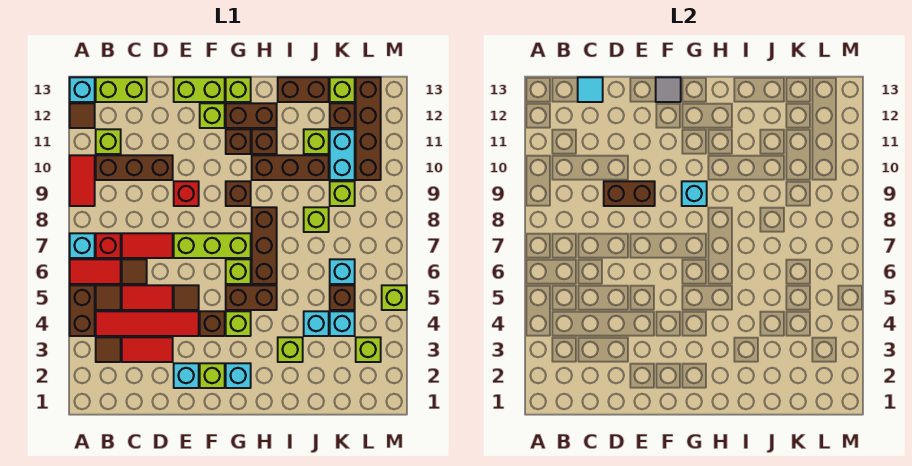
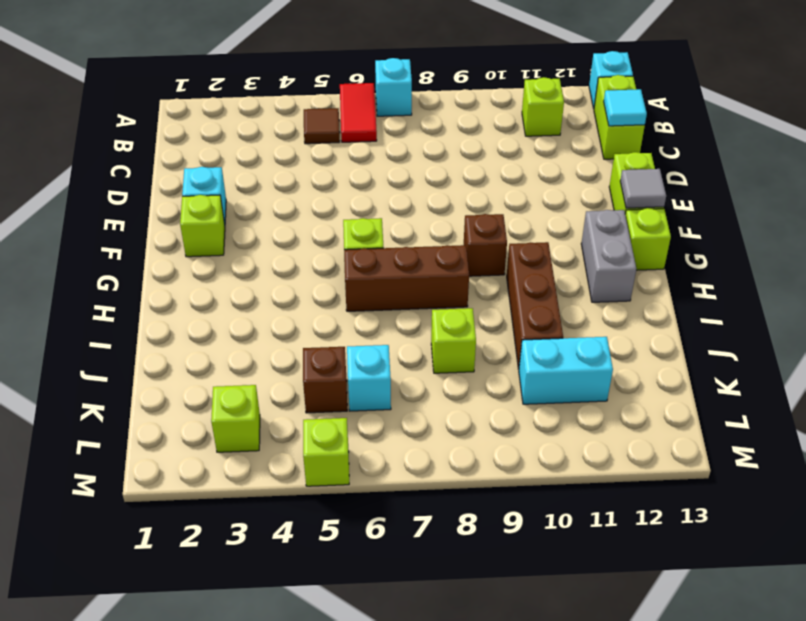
grey 1x2 brick [581,210,636,302] -> brown 1x2 brick [226,103,277,128]
none -> brown 1x2 brick [70,285,95,336]
none -> red 1x2 tile [70,155,95,206]
none -> brown 1x1 tile [70,103,95,128]
none -> brown 1x1 tile [96,337,121,362]

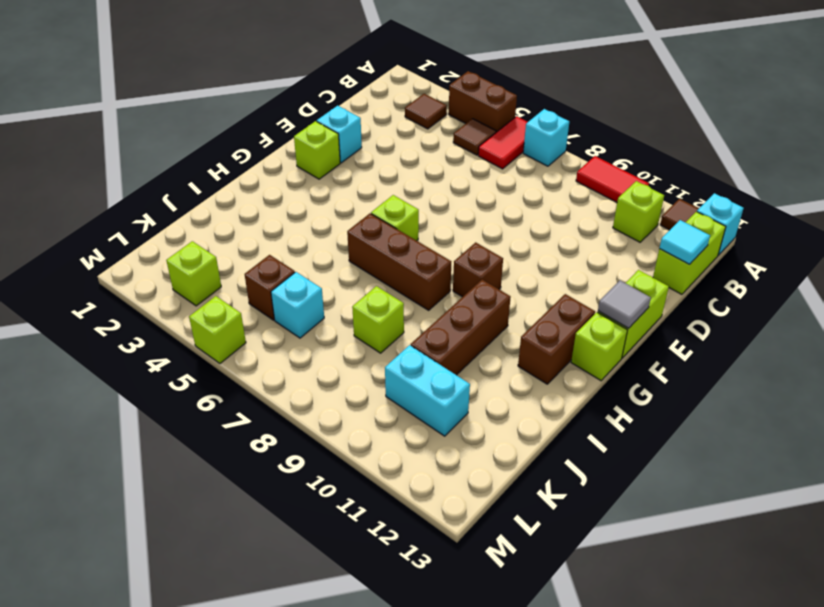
none -> red 1x4 tile [96,311,199,336]
none -> red 1x1 brick [96,233,121,258]
none -> brown 1x3 brick [96,155,173,180]
none -> red 1x2 tile [122,337,173,362]

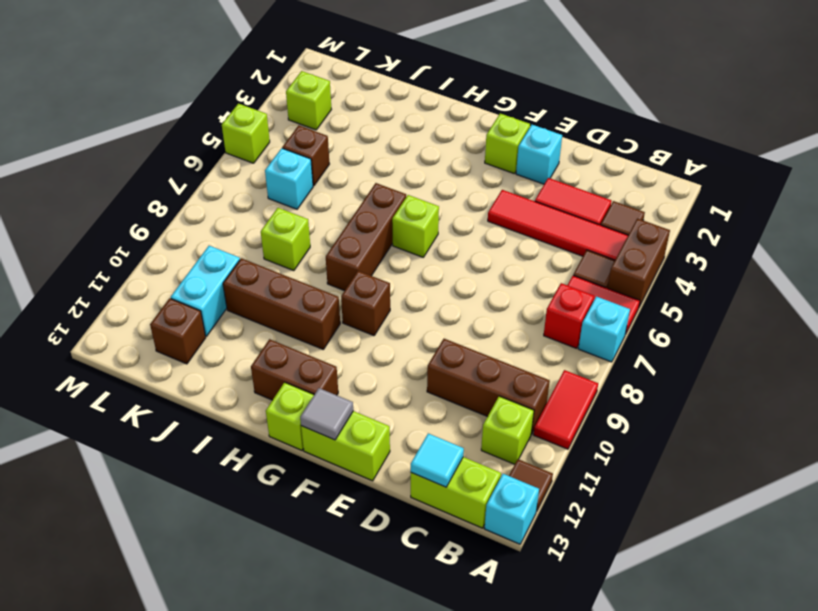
none -> red 1x2 tile [122,285,173,310]
none -> brown 1x1 tile [122,259,147,284]
none -> red 1x2 tile [122,233,173,258]
none -> brown 1x1 tile [174,285,199,310]

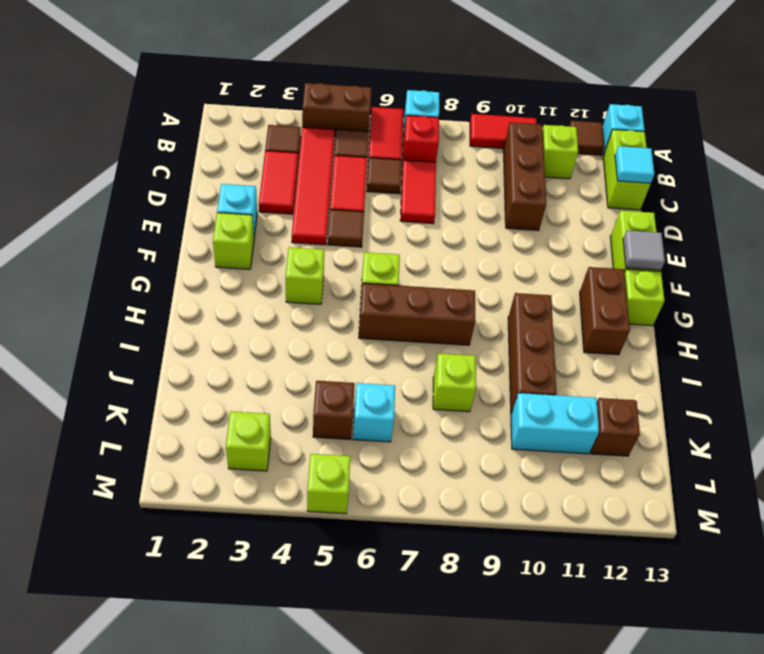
none -> lime 1x3 brick [174,233,251,258]
none -> red 1x1 brick [174,181,199,206]
none -> brown 1x1 brick [200,311,225,336]
none -> lime 1x1 brick [200,103,225,128]

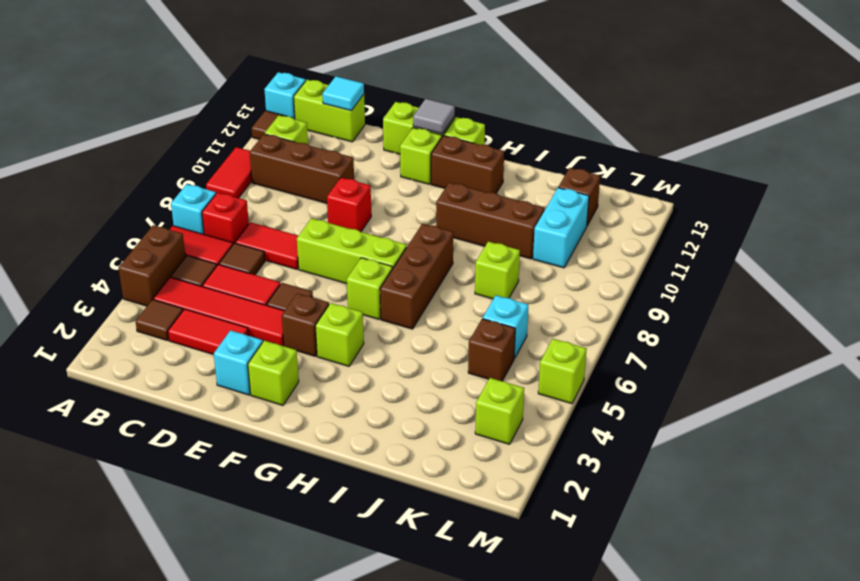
none -> cyan 1x1 brick [226,363,251,388]
none -> brown 1x2 brick [226,285,277,310]
none -> brown 1x1 brick [226,181,251,206]
none -> brown 1x1 brick [226,129,251,154]

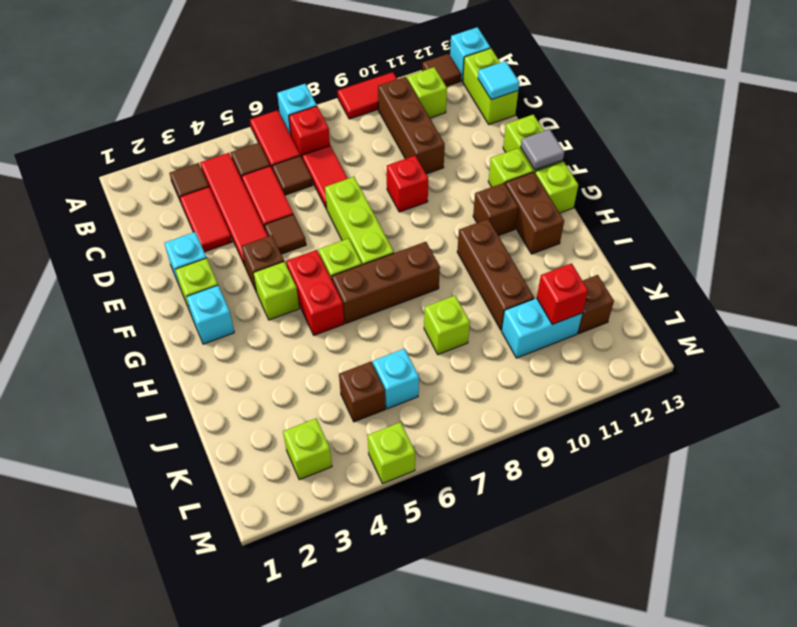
red 1x2 brick [286,250,344,335] -> brown 1x2 brick [226,285,277,310]
red 1x1 brick [537,263,588,325] -> none
none -> brown 1x2 brick [70,285,95,336]
none -> brown 1x1 brick [226,181,251,206]
none -> brown 1x1 brick [252,129,277,154]
none -> lime 1x1 brick [278,337,303,362]

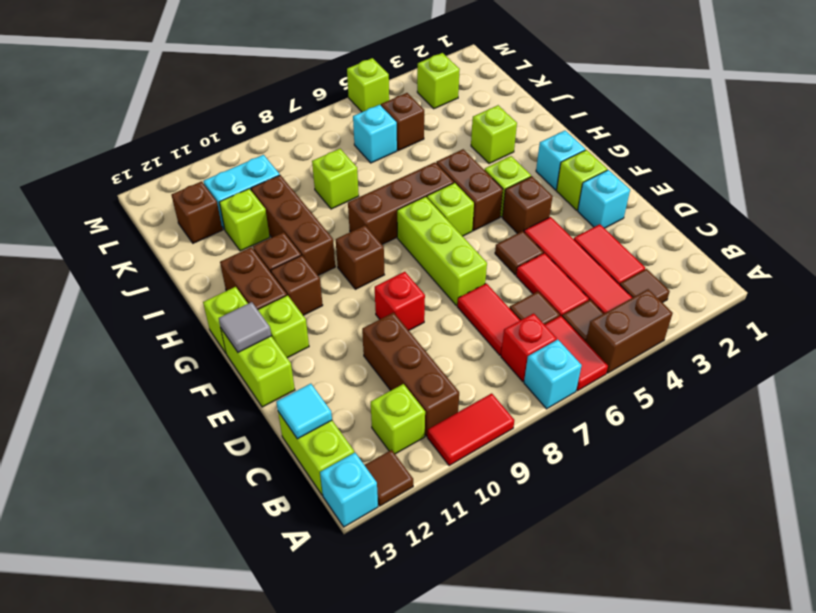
none -> brown 1x2 brick [278,77,329,102]
none -> cyan 1x1 brick [304,311,329,336]
none -> cyan 1x1 brick [330,311,355,336]
none -> lime 1x1 brick [330,181,355,206]

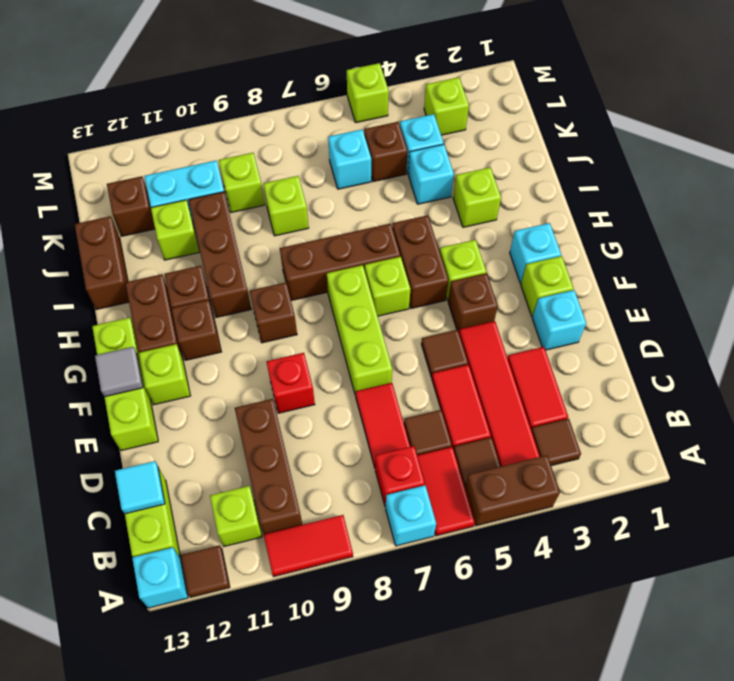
none -> lime 1x1 brick [330,77,355,102]
none -> brown 1x4 brick [356,77,381,180]
none -> brown 1x2 brick [604,181,655,206]
none -> cyan 1x1 brick [682,181,707,206]

